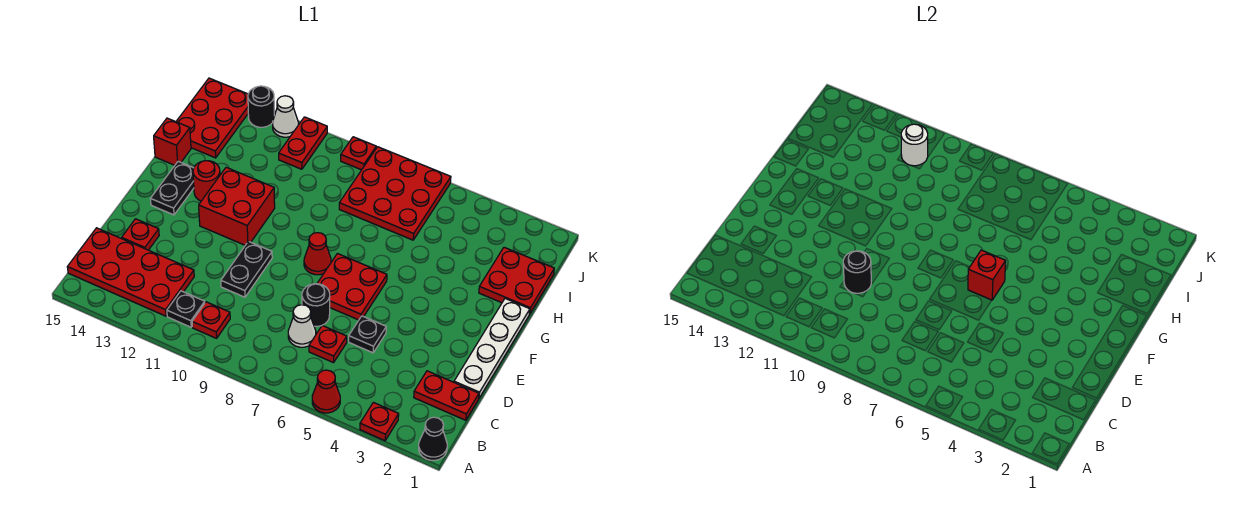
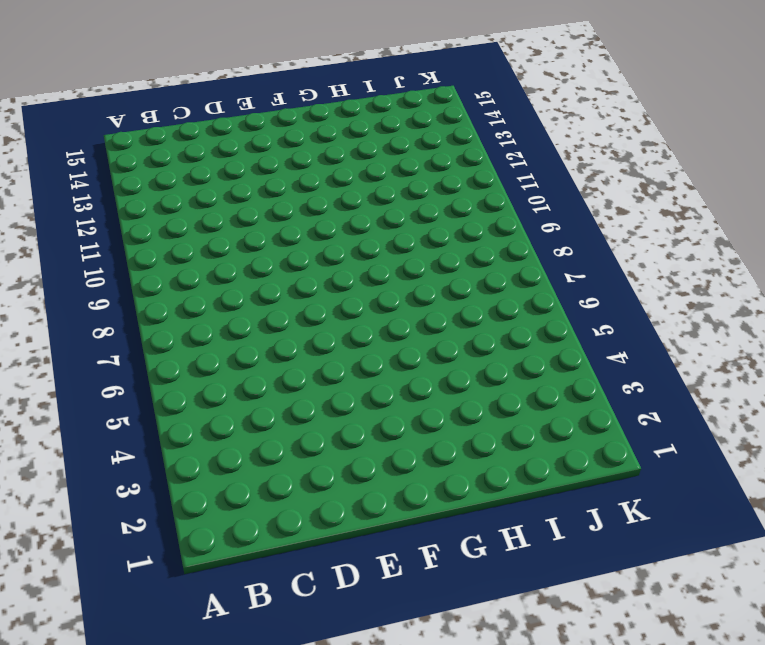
none -> black 1x1 cone [419,417,447,460]
none -> red 1x1 plate [360,402,399,441]
none -> red 1x1 cone [312,370,340,413]
none -> red 1x1 plate [192,302,230,338]

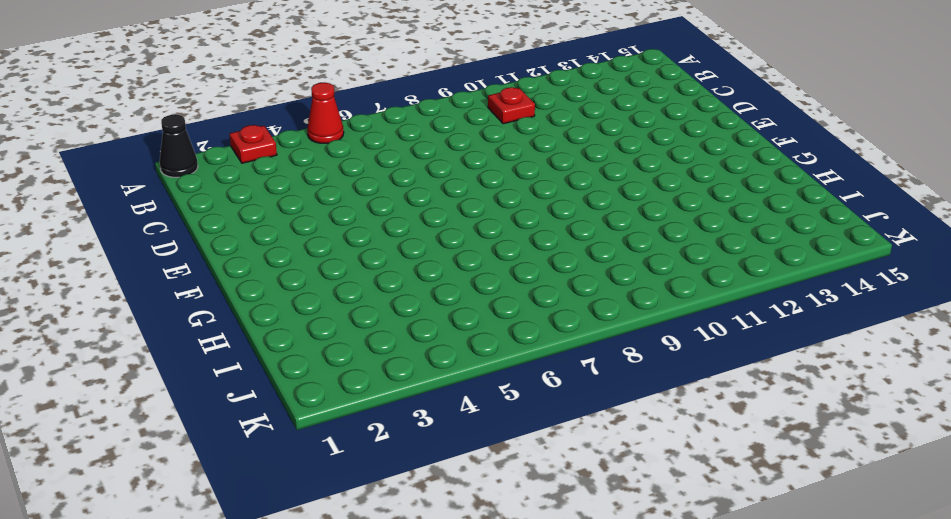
none -> black 1x1 plate [167,291,205,327]
none -> red 2x4 plate [67,228,194,316]
none -> red 1x2 plate [414,371,479,420]
none -> red 1x1 plate [309,326,347,363]

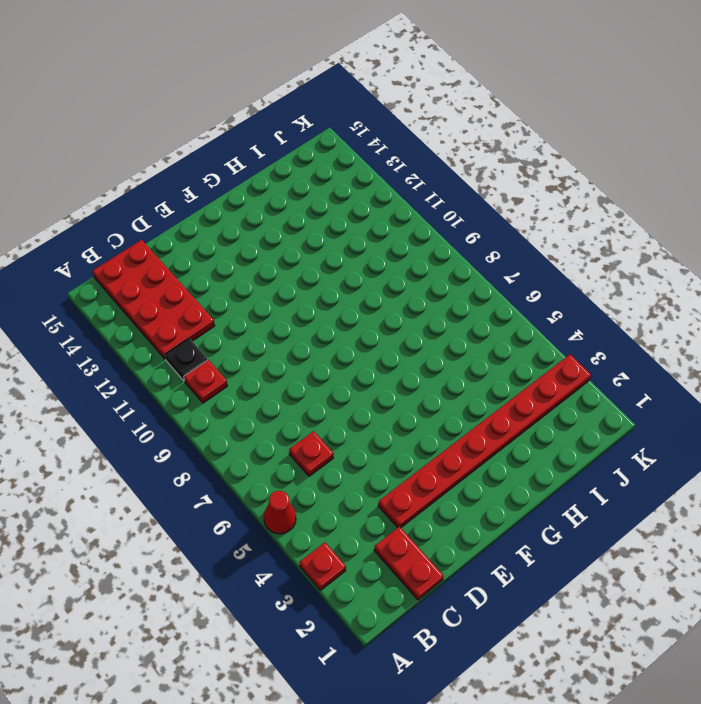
red 1x8 plate [378,354,591,528] -> none
none -> black 1x1 cone [419,417,447,460]
none -> white 1x1 cone [288,305,316,347]
none -> white 1x4 plate [454,299,530,398]
none -> black 1x1 plate [349,316,386,353]

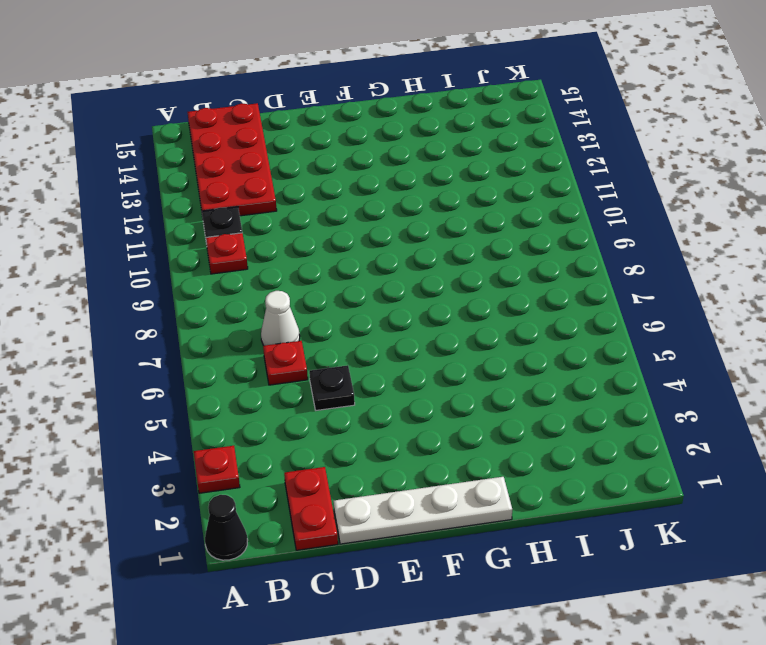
none -> red 1x1 cone [312,370,340,413]
none -> black 1x1 round brick [302,284,330,327]
none -> black 1x2 plate [221,241,272,297]
none -> red 1x1 plate [122,219,159,250]

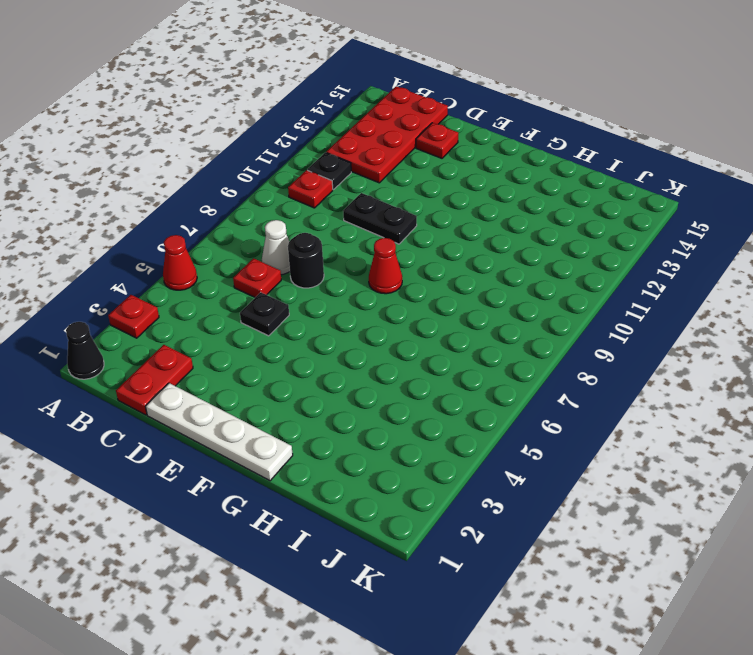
none -> red 2x2 plate [317,254,387,320]
none -> red 2x2 brick [199,167,275,245]
none -> black 1x2 plate [151,161,194,215]
none -> red 1x1 round brick [193,161,220,201]

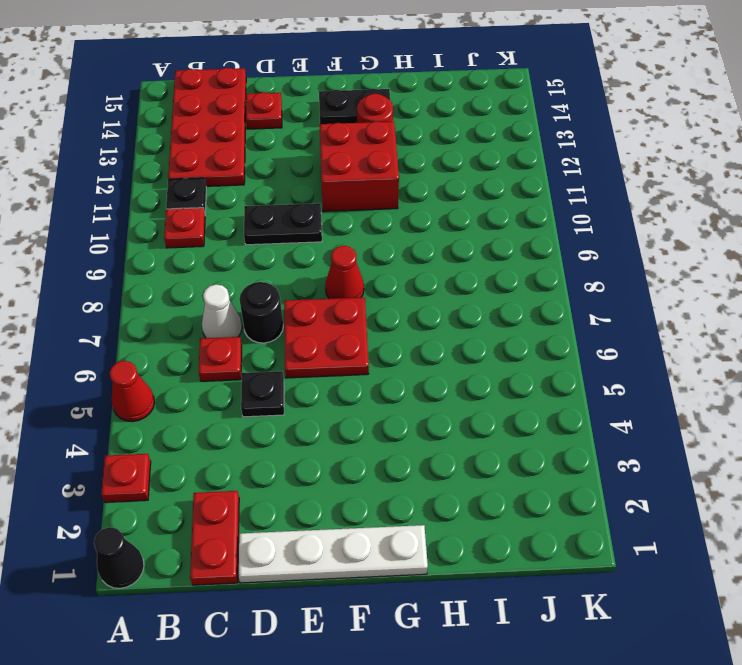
none -> red 2x2 plate [479,247,554,314]
none -> red 1x1 brick [154,118,191,165]
none -> red 3x3 plate [339,147,451,240]
none -> red 2x3 plate [176,78,248,158]

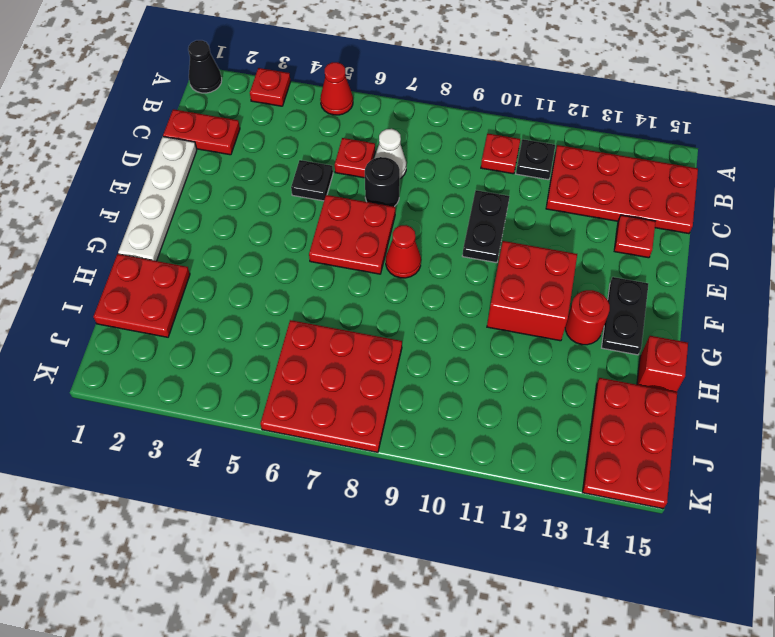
none -> red 1x2 plate [279,117,327,169]
none -> red 1x1 plate [341,137,376,170]
none -> white 1x1 cone [273,96,298,137]
none -> black 1x1 round brick [248,86,274,127]

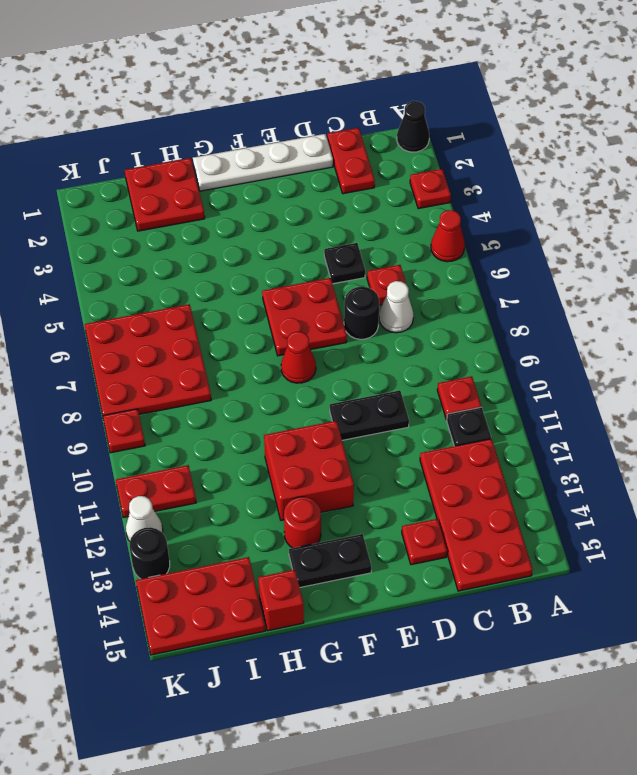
none -> black 1x1 round brick [843,251,871,294]
none -> red 1x1 brick [968,250,1006,300]
none -> white 1x1 round brick [901,124,928,166]

